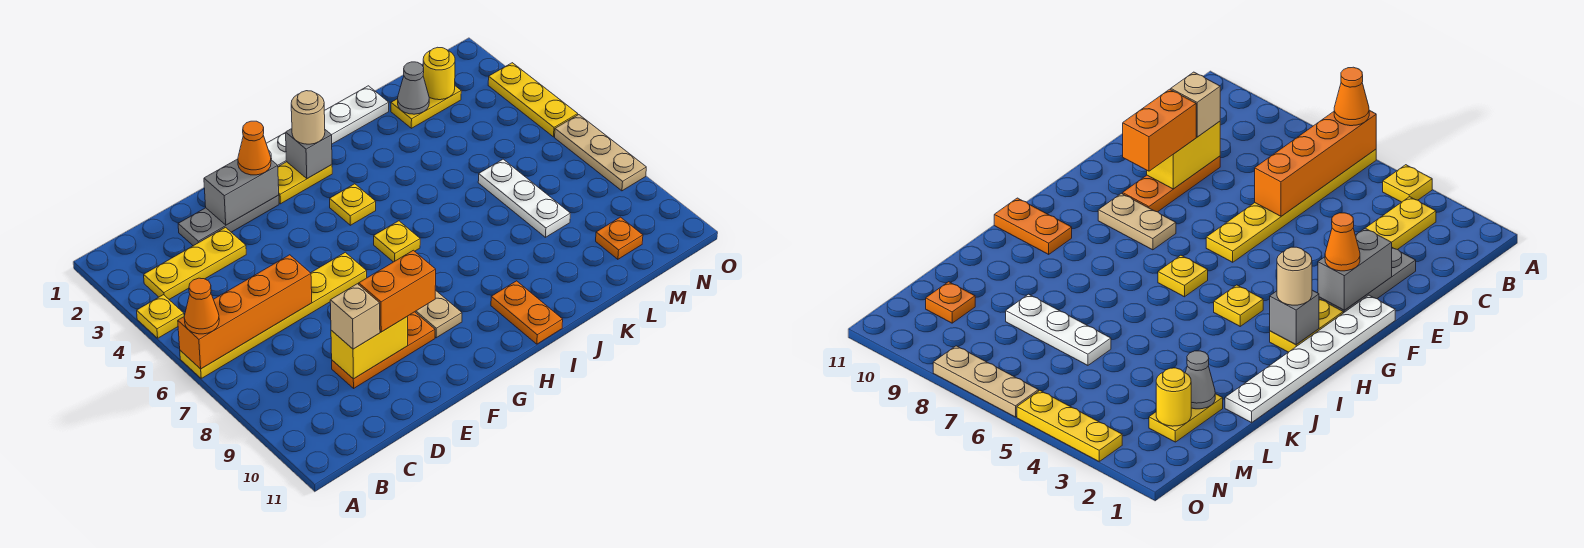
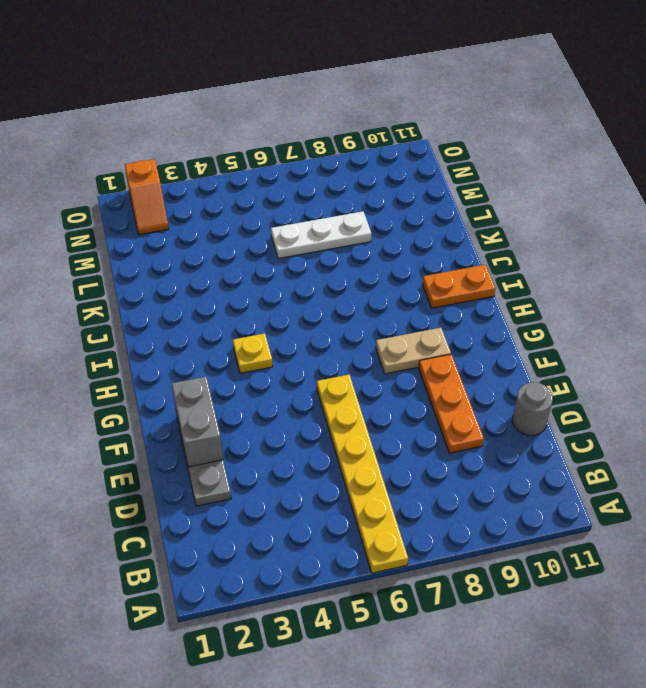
grey 1x1 round brick [512,382,553,436] -> none
orange 1x2 slope [125,159,169,235] -> none
none -> yellow 1x1 plate [137,295,184,338]
none -> yellow 1x3 plate [144,227,246,299]
none -> white 1x6 plate [266,86,389,166]

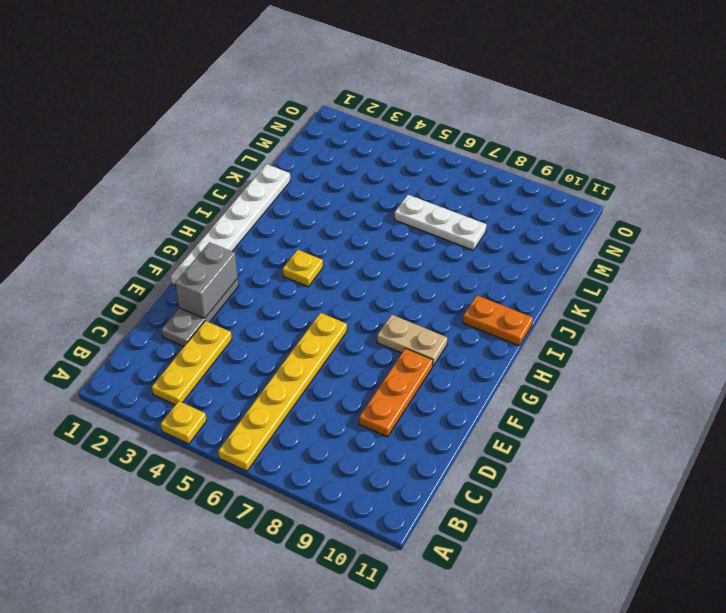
none -> yellow 1x2 plate [278,162,332,204]
none -> yellow 1x1 plate [374,221,420,262]
none -> yellow 1x2 plate [391,86,461,128]

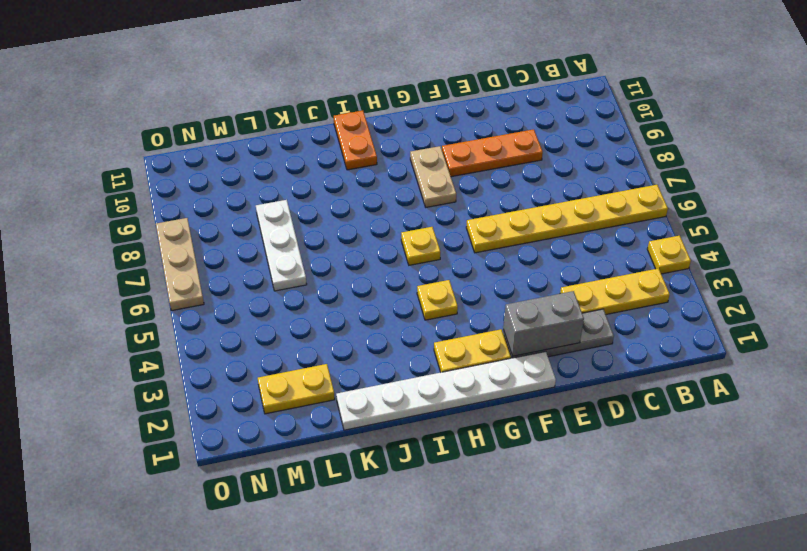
none -> orange 1x1 plate [596,217,643,259]
none -> yellow 1x3 plate [488,63,578,137]
none -> orange 1x4 brick [178,255,312,369]

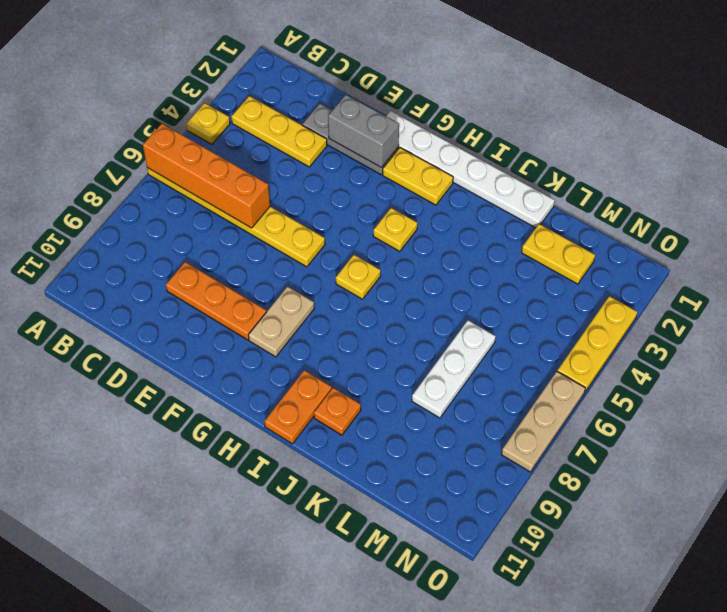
orange 1x1 plate [314,388,361,435] -> orange 1x1 plate moved to [596,217,643,259]
none -> yellow 1x2 brick [331,316,408,379]
none -> grey 1x1 brick [286,129,332,179]
none -> grey 1x1 cone [398,62,429,114]

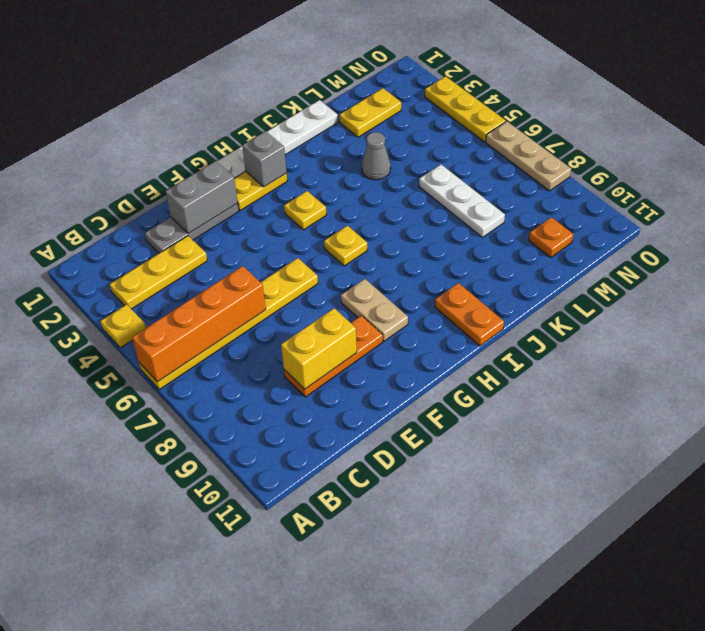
grey 1x1 cone [362,132,391,180] -> grey 1x1 cone moved to [398,62,429,114]
none -> yellow 1x1 round brick [423,47,455,100]
none -> orange 1x1 cone [184,278,219,334]
none -> tan 1x1 brick [330,284,380,349]

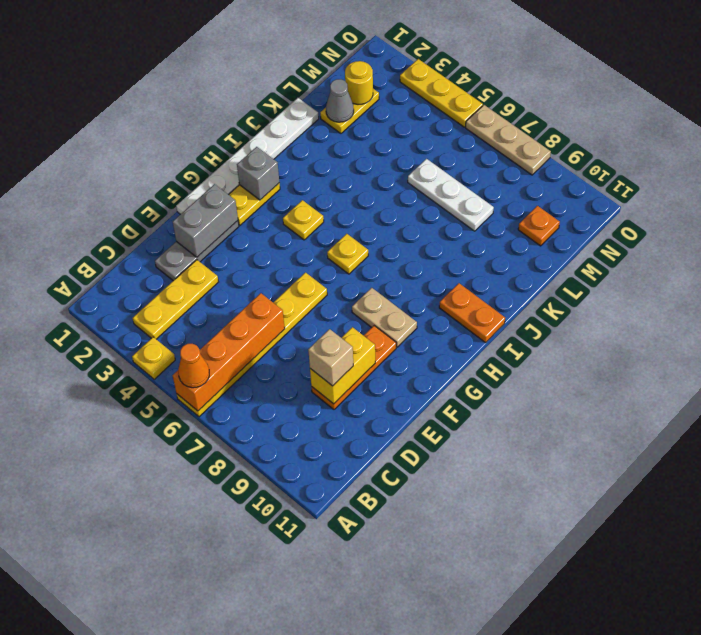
none -> orange 1x2 brick [359,250,436,332]
none -> orange 1x1 cone [238,121,271,175]
none -> tan 1x1 round brick [291,91,325,144]

